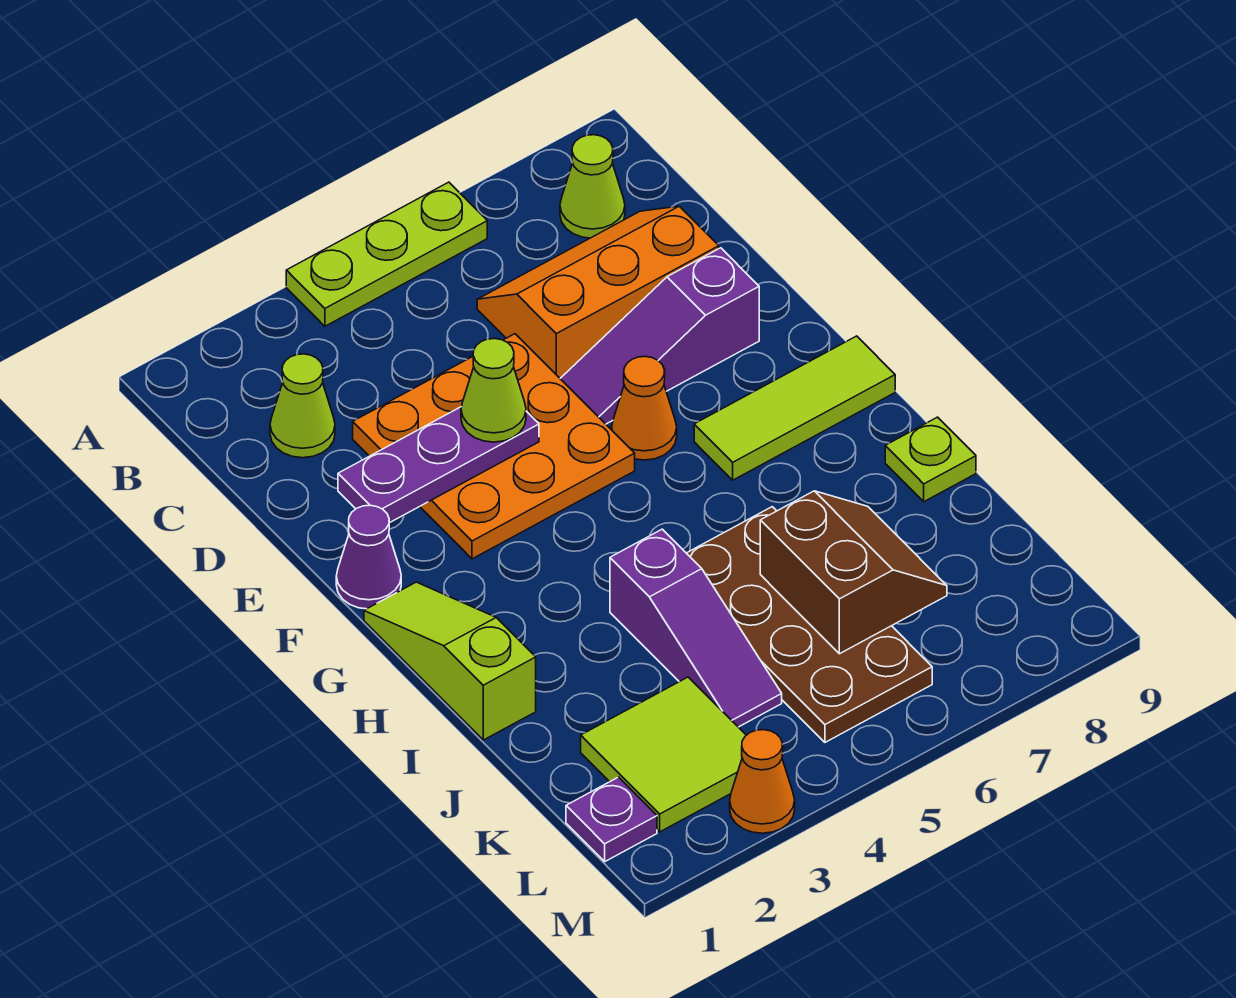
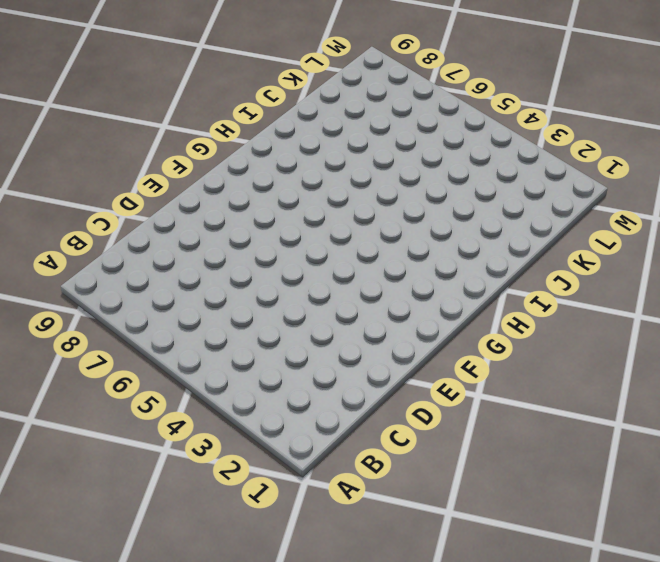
none -> lime 1x3 plate [286,182,487,326]
none -> lime 1x1 cone [560,135,625,238]
none -> lime 1x1 cone [270,354,335,458]

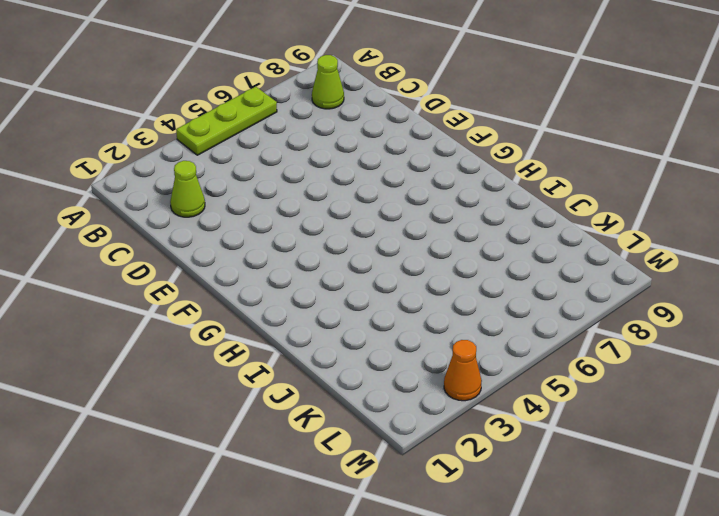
none -> orange 2x3 slope [477,206,719,378]
none -> orange 3x3 plate [353,334,635,559]
none -> purple 1x3 slope [560,248,759,424]

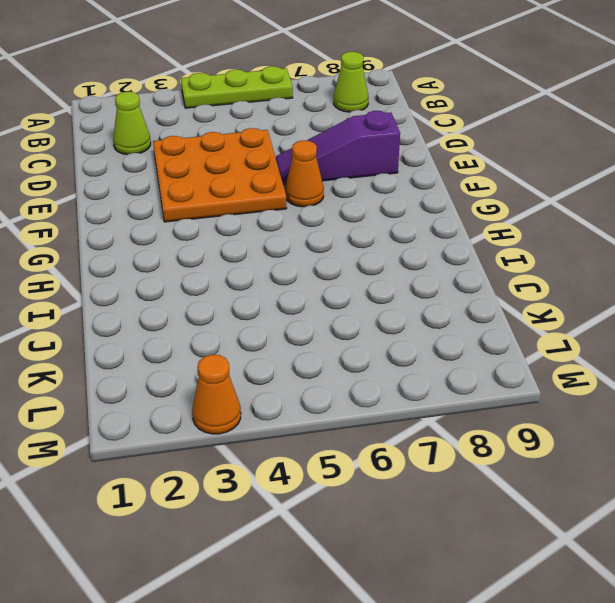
none -> orange 2x3 slope [477,206,719,378]
none -> purple 1x1 cone [336,505,401,609]
none -> lime 1x3 slope [364,582,536,740]

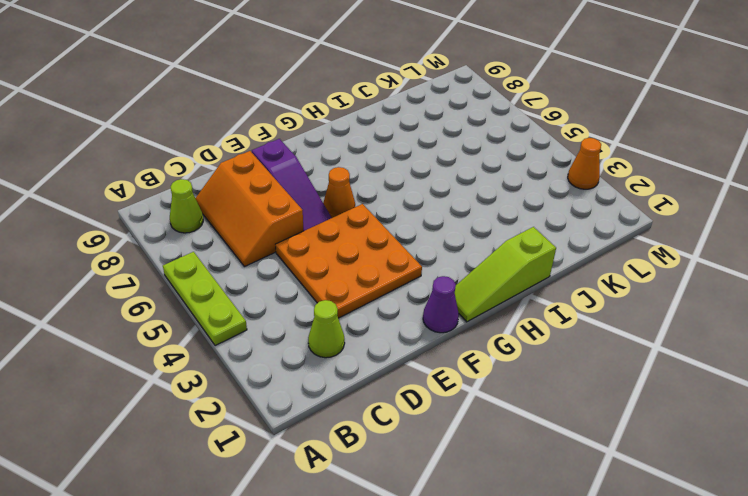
none -> lime 1x3 tile [694,336,895,480]
none -> purple 1x3 slope [610,529,782,727]
none -> brown 2x4 plate [687,507,932,742]

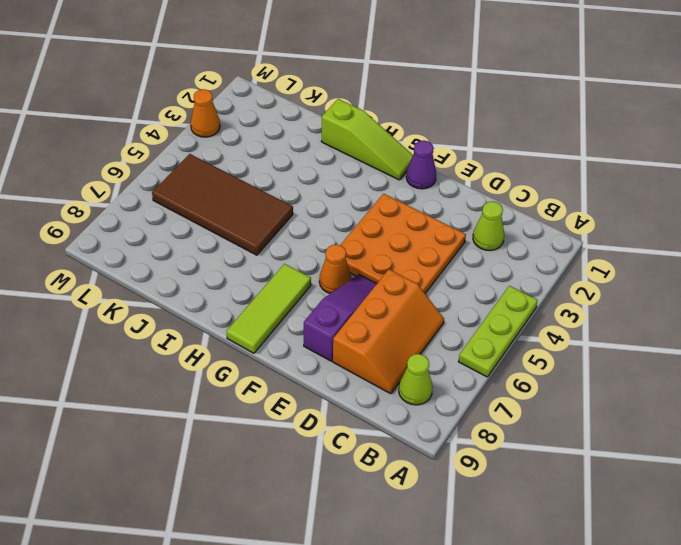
brown 2x4 tile [152,154,293,255] -> brown 2x4 plate [687,507,932,742]
none -> purple 1x3 slope [610,529,782,727]
none -> lime 1x1 plate [885,417,976,502]
none -> lime 2x2 tile [581,677,746,832]

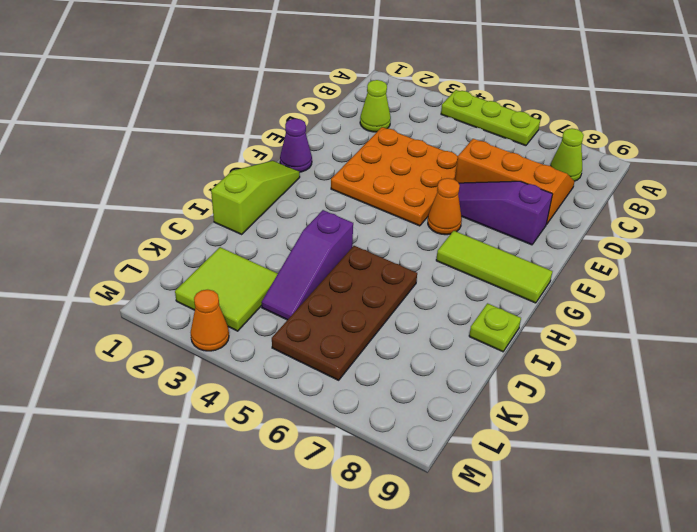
none -> purple 1x1 plate [566,777,657,861]
none -> purple 1x3 plate [338,407,539,523]
none -> brown 2x2 slope [760,491,947,654]

